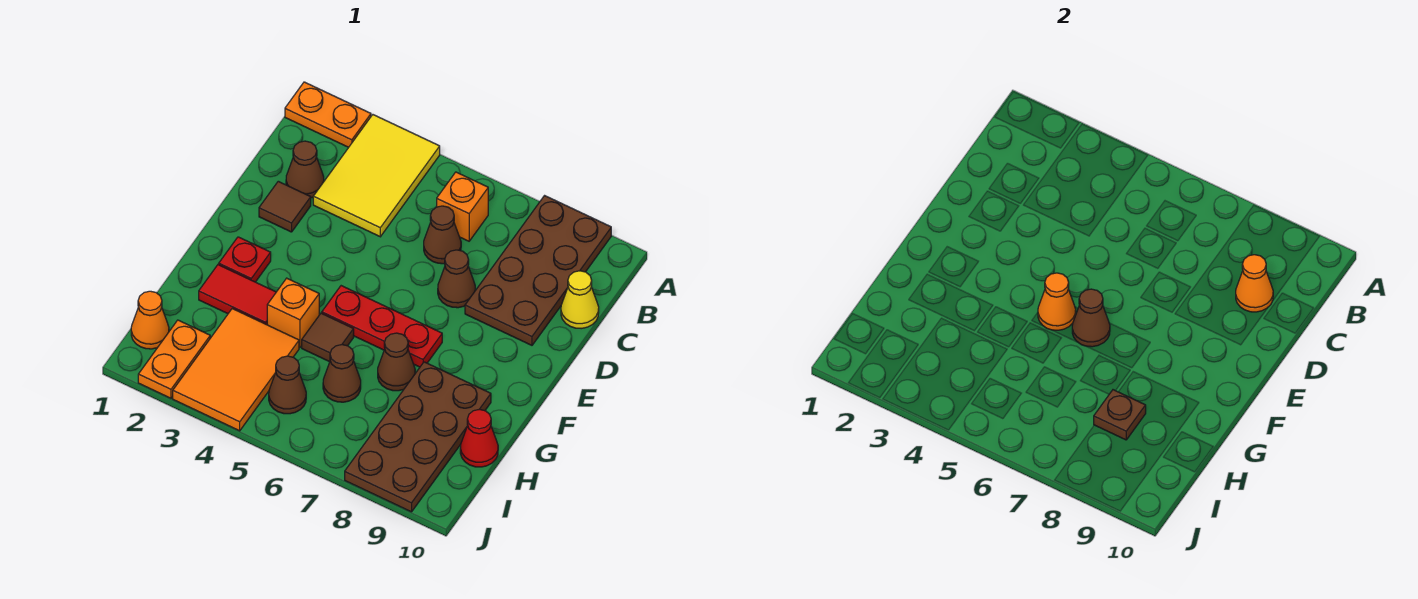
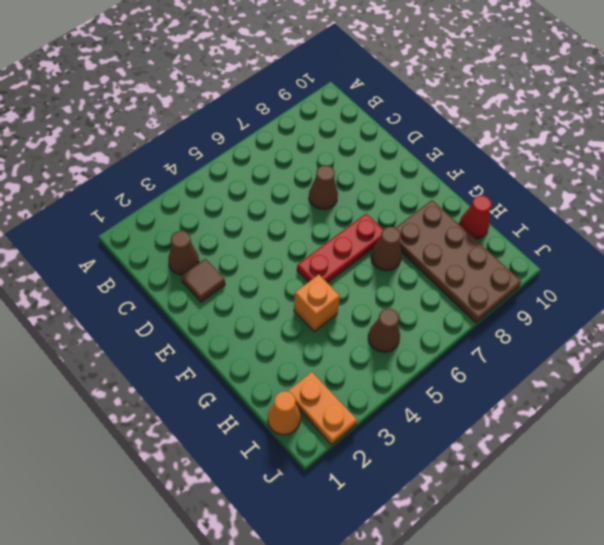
none -> orange 1x2 plate [285,82,371,147]
none -> yellow 2x3 tile [313,115,440,237]
none -> brown 2x4 plate [465,196,611,345]

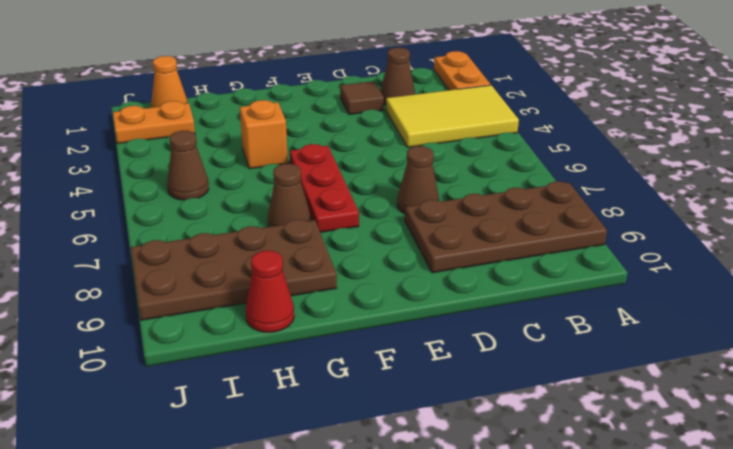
none -> orange 1x1 brick [437,172,488,241]
none -> brown 1x1 cone [424,206,461,264]
none -> yellow 1x1 cone [561,271,599,329]

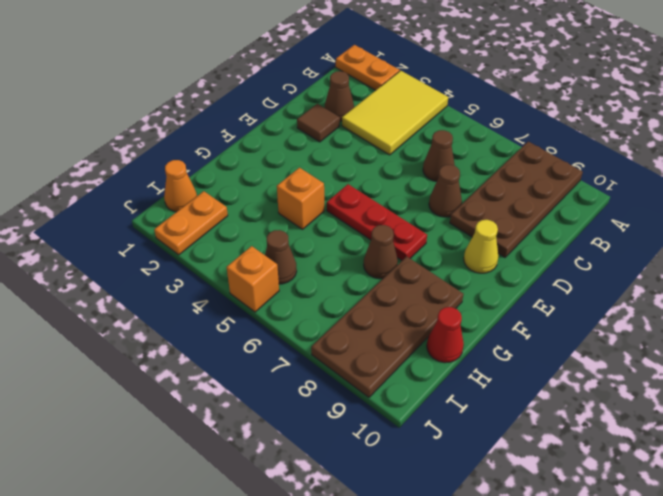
yellow 1x1 cone [464,220,498,273] -> yellow 1x1 cone moved to [561,271,599,329]
orange 1x1 brick [227,246,279,312] -> orange 1x1 brick moved to [437,172,488,241]
none -> red 1x1 plate [219,237,271,282]
none -> red 1x2 tile [199,265,276,325]
none -> brown 1x1 tile [302,313,354,362]

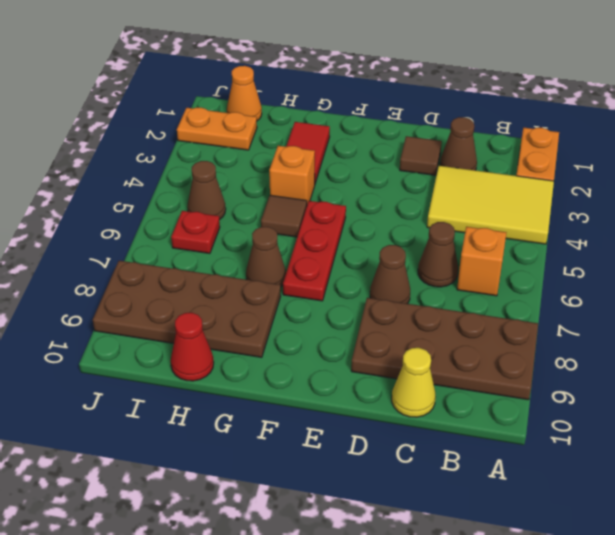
red 1x1 plate [171,211,220,254] -> red 1x1 plate moved to [219,237,271,282]
none -> orange 2x3 tile [173,309,299,431]
none -> brown 1x1 cone [323,345,361,402]
none -> orange 1x1 cone [1236,255,1273,312]

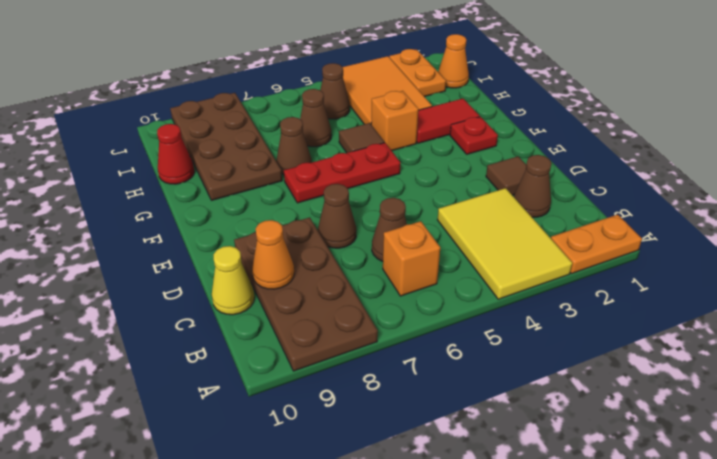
none -> orange 1x1 cone [1038,273,1076,330]
none -> brown 1x1 cone [1072,289,1110,347]
none -> brown 1x1 plate [1094,390,1146,440]

